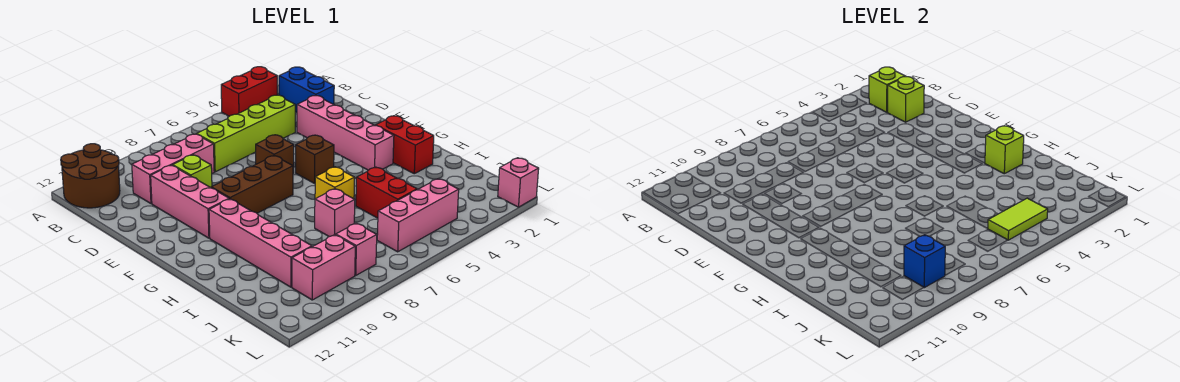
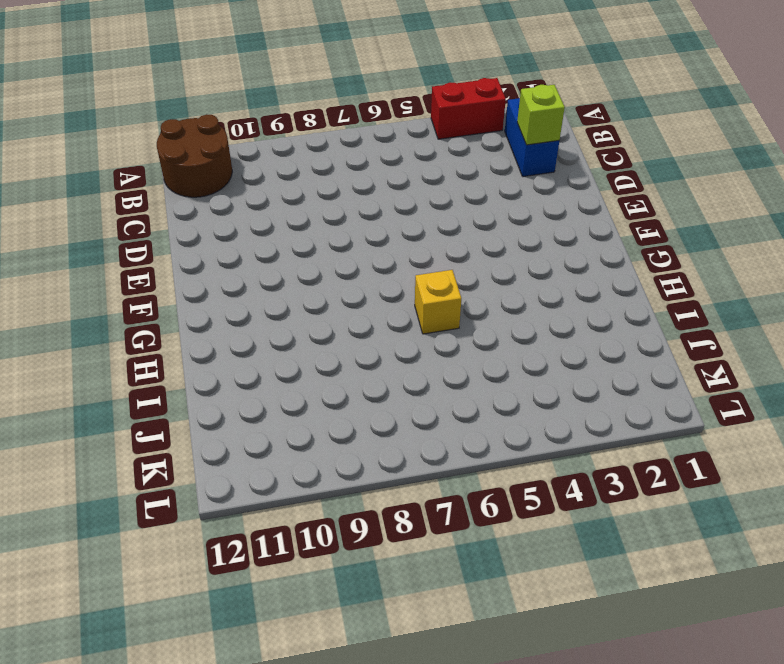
none -> lime 1x4 brick [197,95,295,172]
none -> pink 1x3 brick [132,134,214,204]
none -> pink 1x4 brick [297,96,394,170]

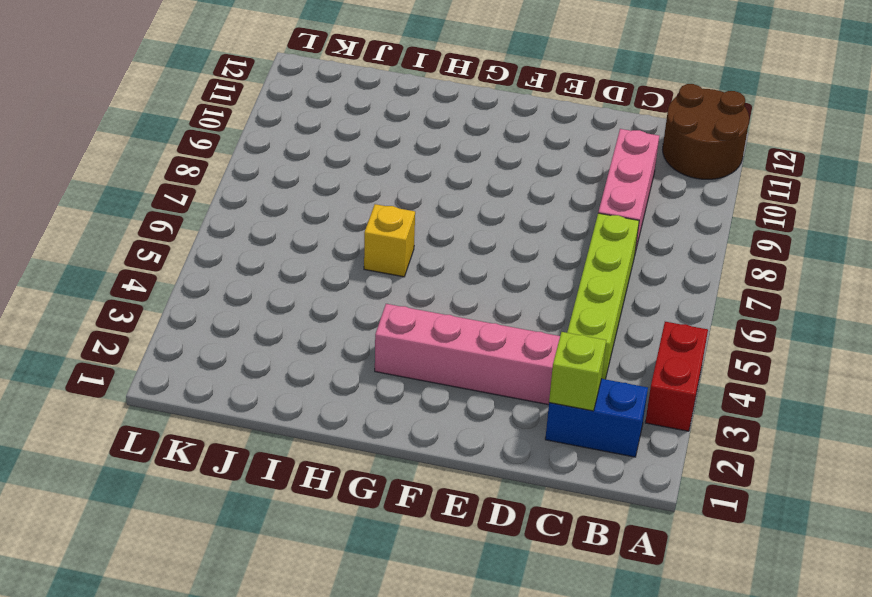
none -> lime 1x1 brick [173,155,212,188]
none -> pink 1x3 brick [151,165,229,238]
none -> brown 1x1 brick [256,135,294,173]

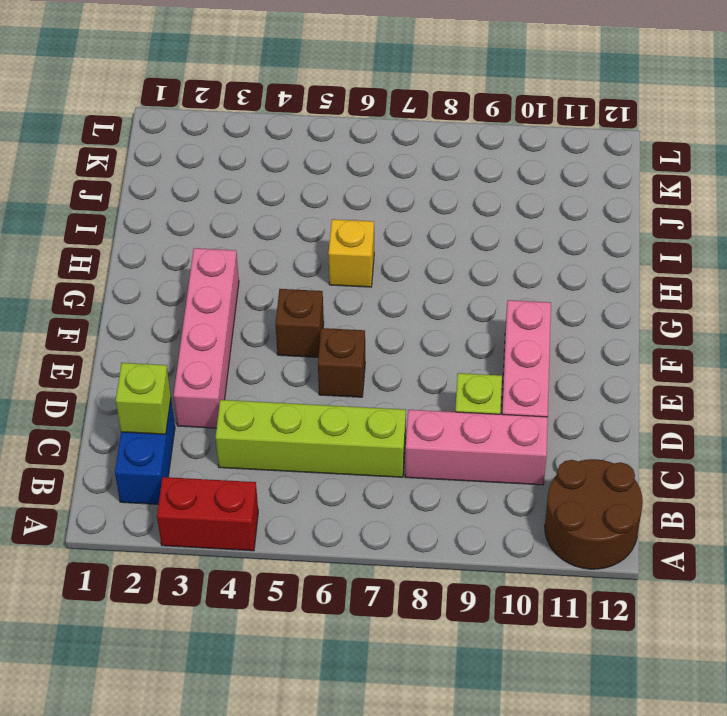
none -> brown 1x3 brick [211,156,293,213]
none -> red 1x2 brick [376,116,434,174]
none -> pink 1x4 brick [209,199,312,287]

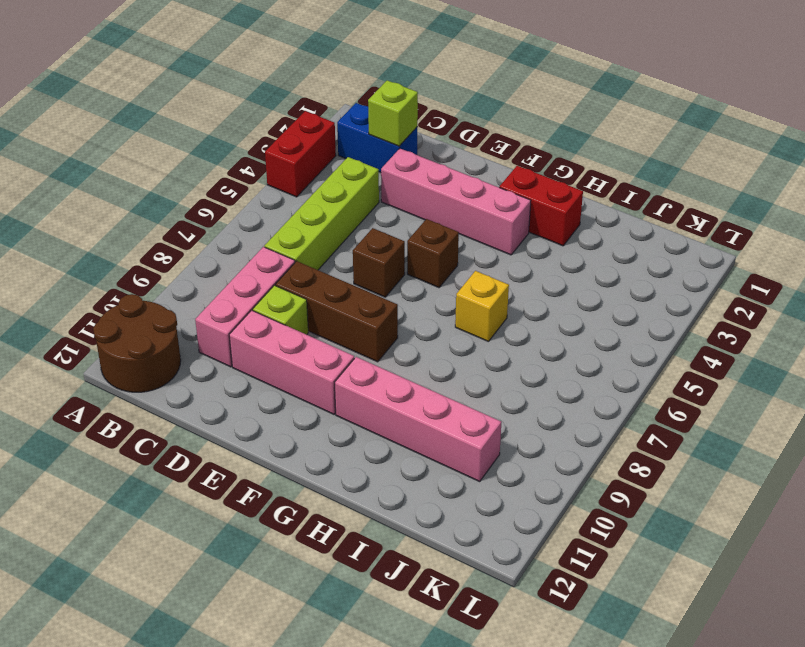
brown 1x3 brick [275,261,398,362] -> brown 1x3 brick turned to [211,156,293,213]
none -> red 1x2 brick [356,167,417,218]
none -> pink 1x1 brick [315,189,355,237]
none -> pink 1x3 brick [377,179,459,252]

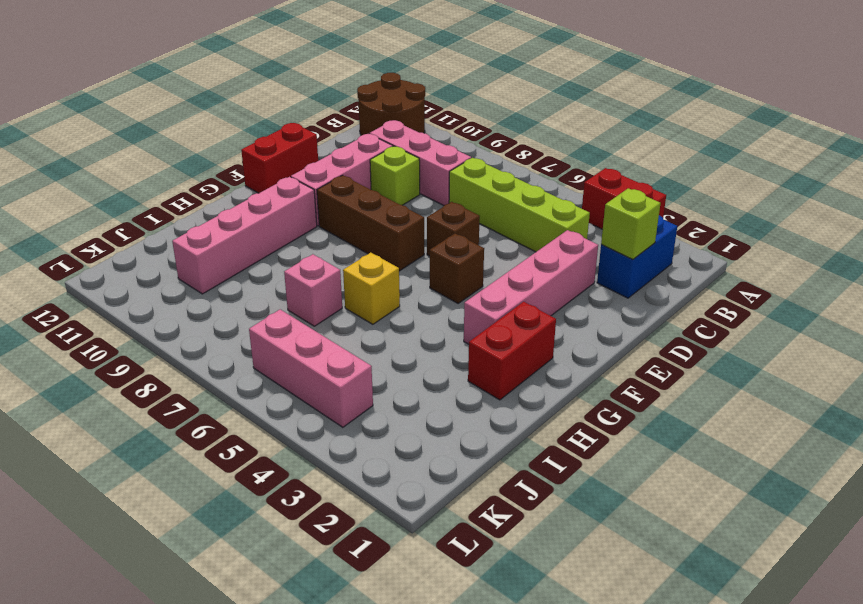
red 1x2 brick [241,123,318,193] -> red 1x2 brick moved to [356,167,417,218]
none -> pink 1x1 brick [336,223,377,275]
none -> pink 1x2 brick [292,235,355,300]
none -> pink 1x1 brick [498,158,539,207]

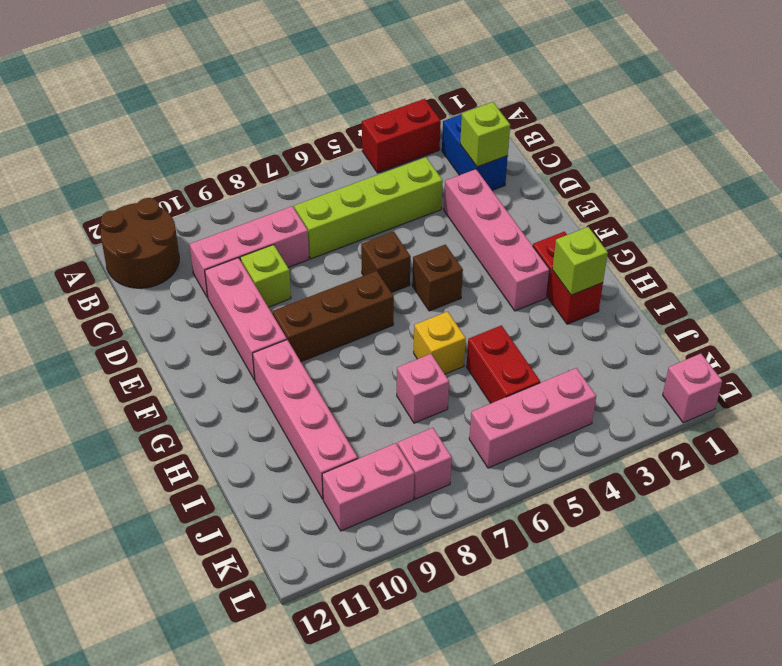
none -> lime 1x1 brick [869,67,905,112]
none -> lime 1x2 tile [988,198,1048,240]
none -> blue 1x1 brick [904,235,945,288]

